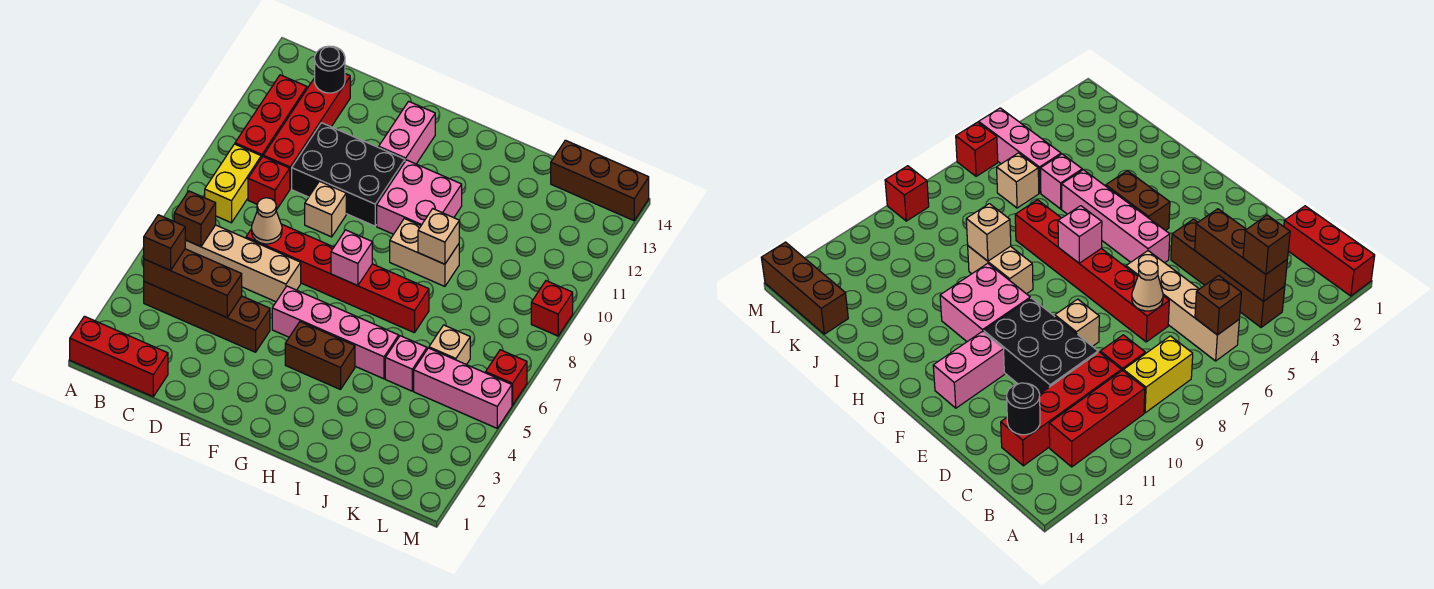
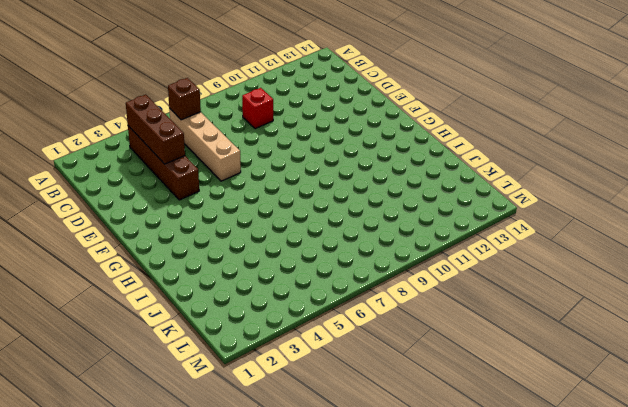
none -> red 1x3 brick [70,316,168,397]
none -> yellow 1x2 brick [205,144,261,223]
none -> red 1x3 brick [235,75,307,158]

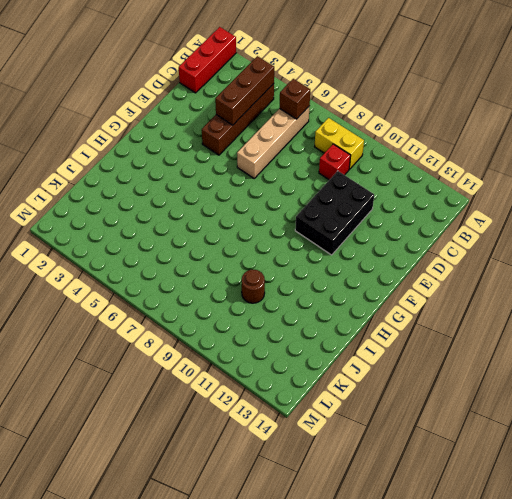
brown 1x1 round brick [242,270,265,303] -> none
none -> red 1x3 brick [235,75,307,158]
none -> red 1x4 brick [263,74,350,189]
none -> red 1x6 brick [246,224,429,333]

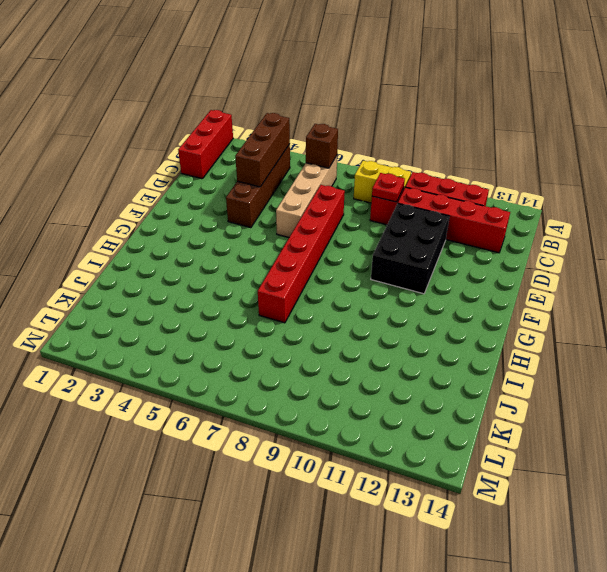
red 1x1 plate [372,173,405,202] -> none
none -> tan 1x1 brick [305,181,346,237]
none -> pink 1x4 brick [272,286,399,379]
none -> pink 1x2 brick [379,101,435,164]

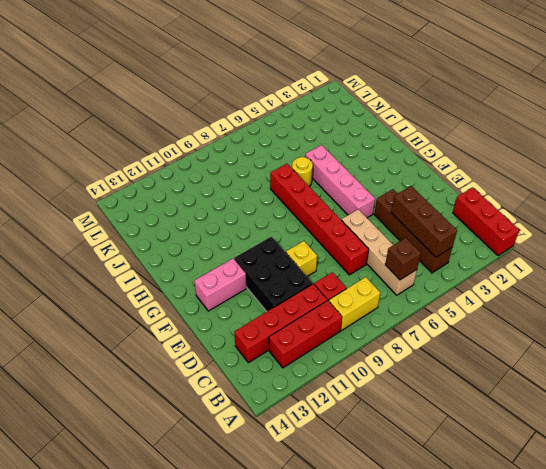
yellow 1x1 brick [286,241,317,276] -> tan 1x1 brick [305,181,346,237]
yellow 1x1 round brick [292,157,313,186] -> none
none -> brown 1x2 brick [285,322,355,390]
none -> pink 2x2 brick [377,160,462,234]
none -> tan 1x2 brick [390,219,459,286]

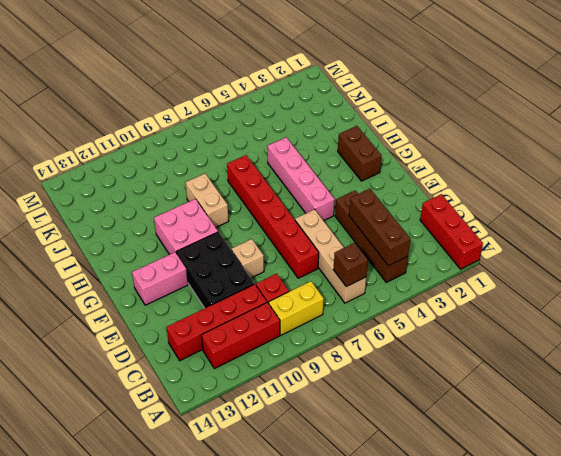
brown 1x2 brick [338,126,382,181] -> brown 1x2 brick moved to [285,322,355,390]
none -> pink 1x1 brick [385,336,427,391]
none -> pink 1x3 brick [414,348,512,428]
none -> tan 1x1 brick [429,325,470,365]

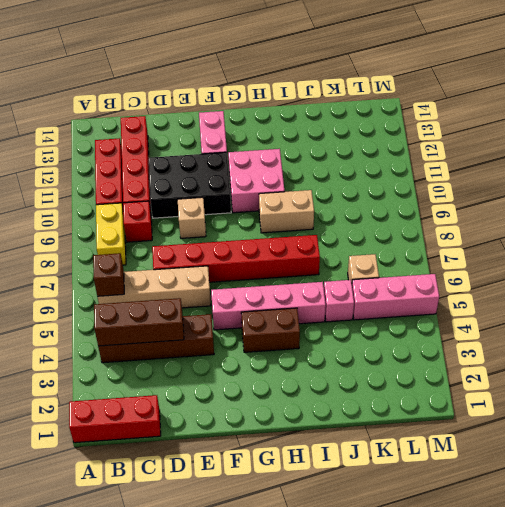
none -> brown 1x3 brick [551,140,649,221]
none -> red 1x1 brick [486,350,527,405]
none -> red 1x1 brick [531,281,573,336]

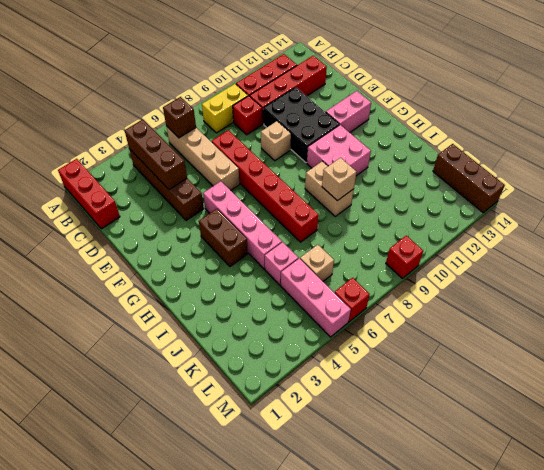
none -> black 1x1 round brick [315,46,345,93]
none -> tan 1x1 cone [252,198,282,244]
none -> pink 1x1 brick [331,230,372,286]

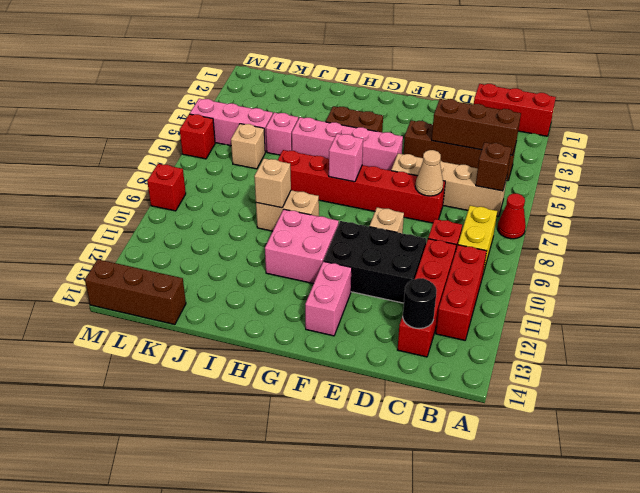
red 1x1 cone [497,194,526,239] -> none
none -> brown 1x1 brick [144,215,185,270]

